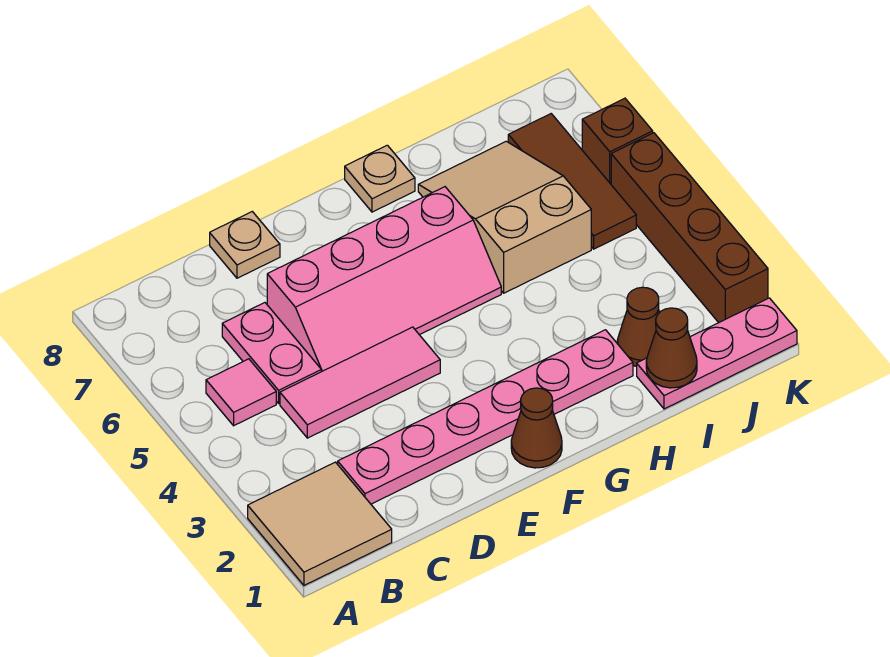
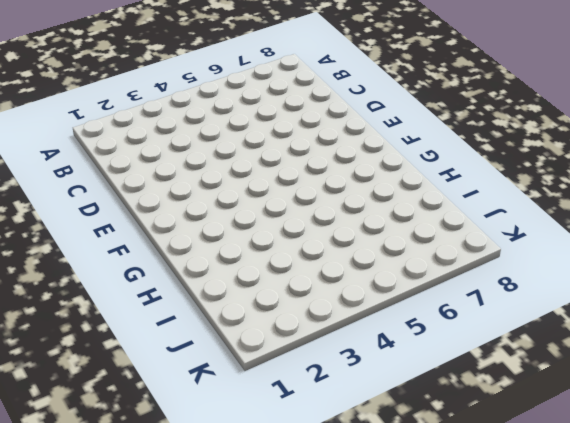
none -> tan 2x2 tile [248,462,392,585]
none -> pink 1x1 tile [206,359,276,426]
none -> pink 1x6 plate [338,330,633,504]

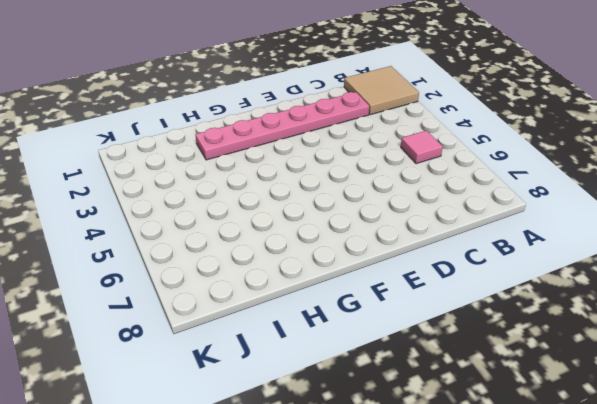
none -> pink 1x3 tile [280,327,440,438]
none -> pink 1x2 plate [222,303,321,403]
none -> pink 2x4 slope [267,187,501,372]

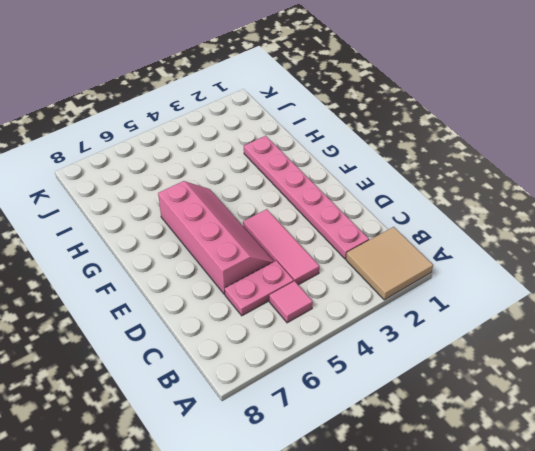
none -> tan 1x1 plate [210,212,280,278]
none -> brown 1x1 cone [511,388,562,468]
none -> tan 1x1 plate [345,145,415,212]

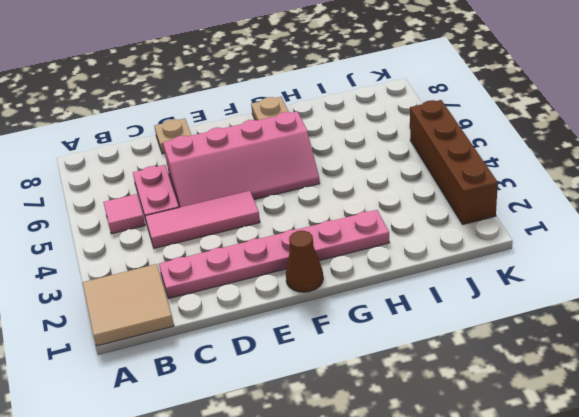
none -> tan 2x3 slope [418,141,591,293]
none -> pink 1x3 plate [637,298,797,409]
none -> brown 1x1 cone [617,287,660,366]

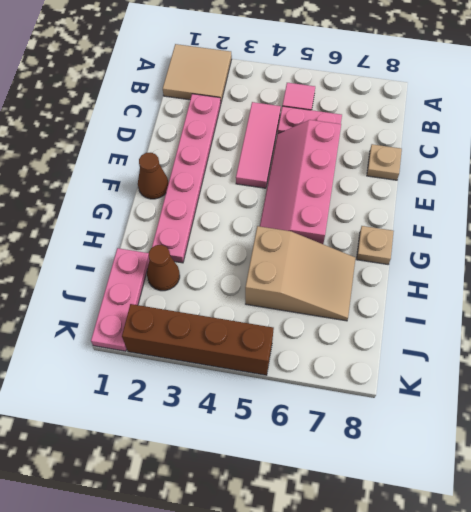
none -> brown 1x3 tile [508,114,636,249]
none -> brown 1x1 brick [582,98,653,184]
none -> brown 1x1 cone [646,308,697,388]

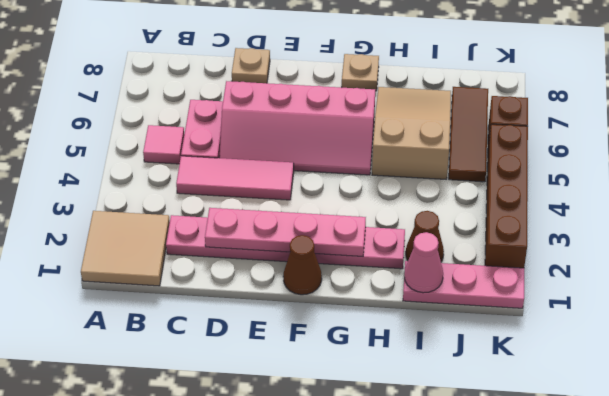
pink 1x4 plate [205,208,366,256] -> none
pink 1x1 cone [404,232,443,293] -> brown 1x1 cone [646,308,697,388]

